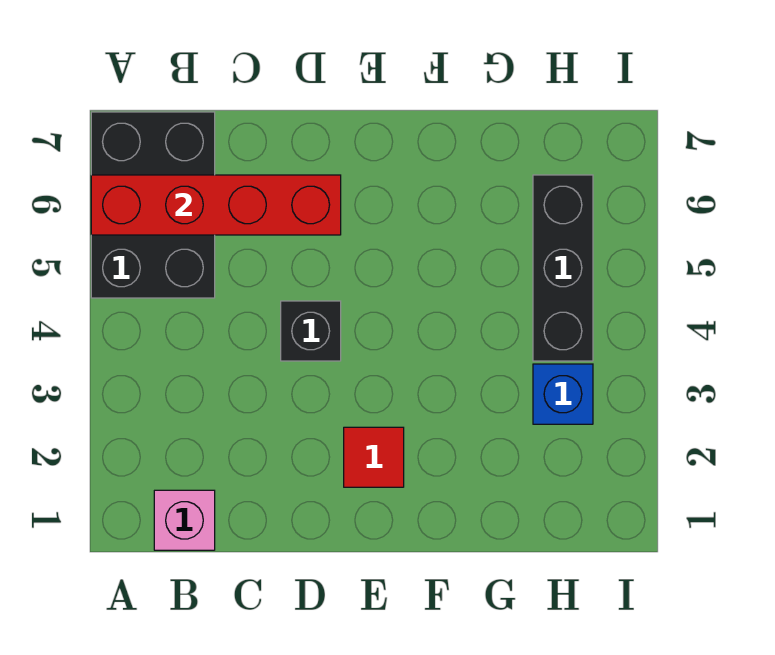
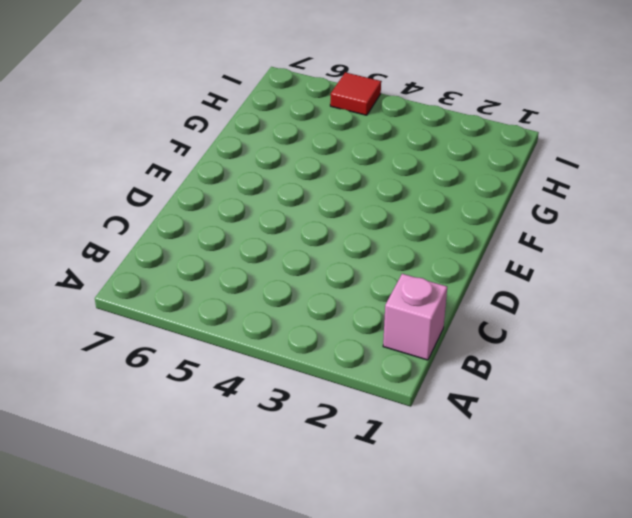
red 1x1 tile [330,72,381,115] -> red 1x1 tile moved to [344,427,404,487]
none -> black 2x3 brick [91,112,215,298]
none -> black 1x1 brick [281,301,341,361]

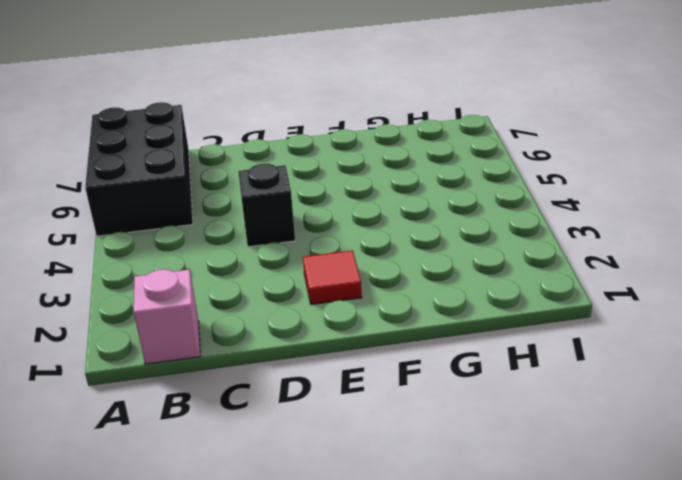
none -> blue 1x1 brick [533,364,593,424]
none -> black 1x3 brick [533,175,593,361]

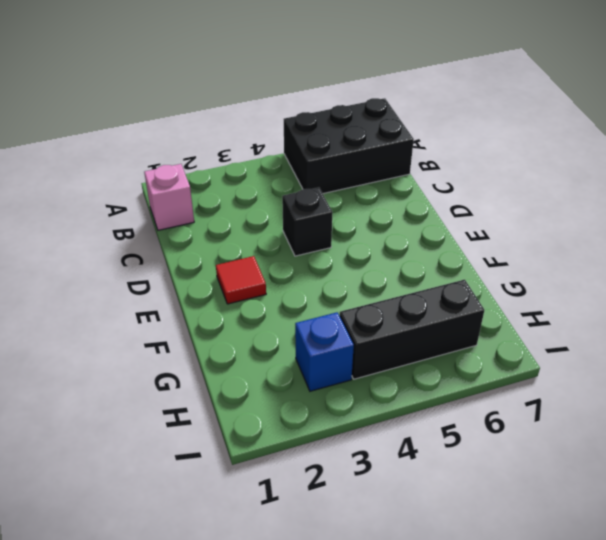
none -> red 1x4 brick [91,175,341,235]

